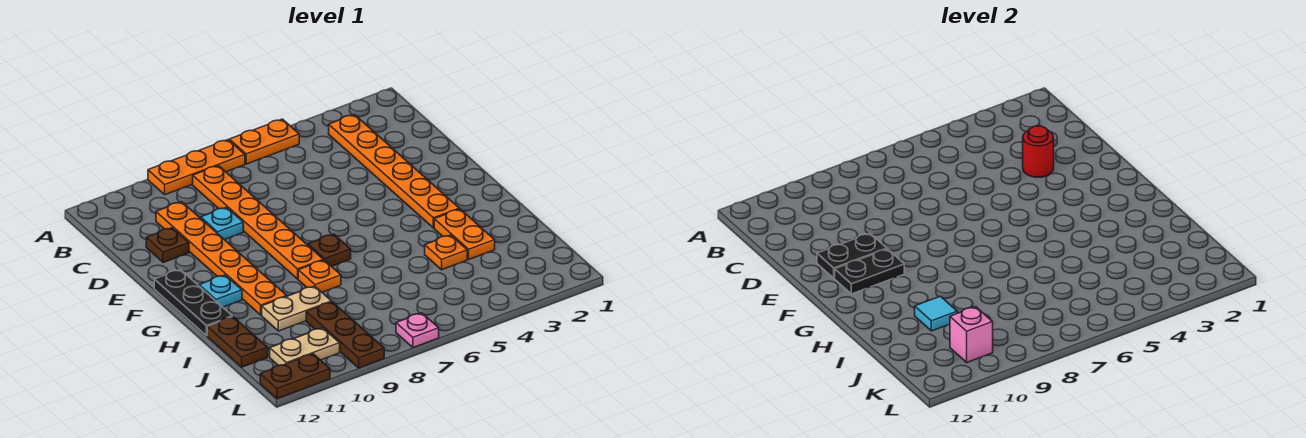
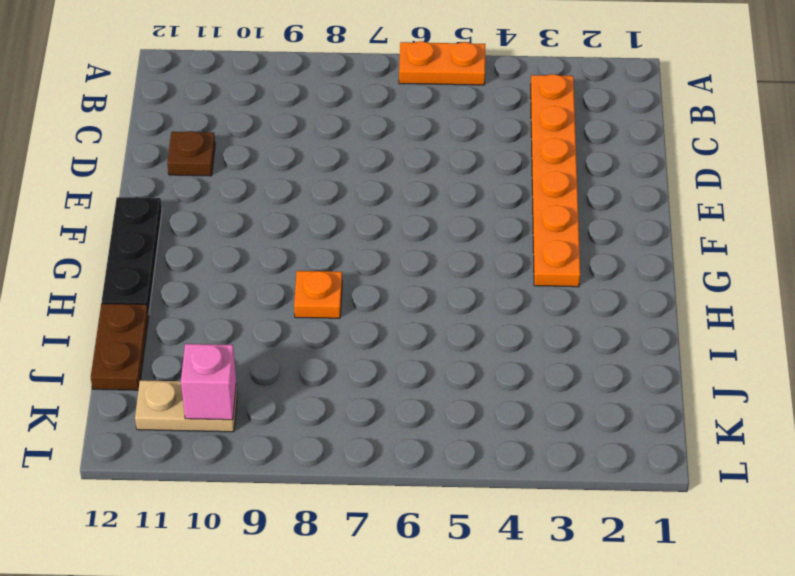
none -> orange 1x3 plate [148,140,245,195]
none -> orange 1x6 plate [193,166,323,279]
none -> orange 1x6 plate [156,202,287,315]

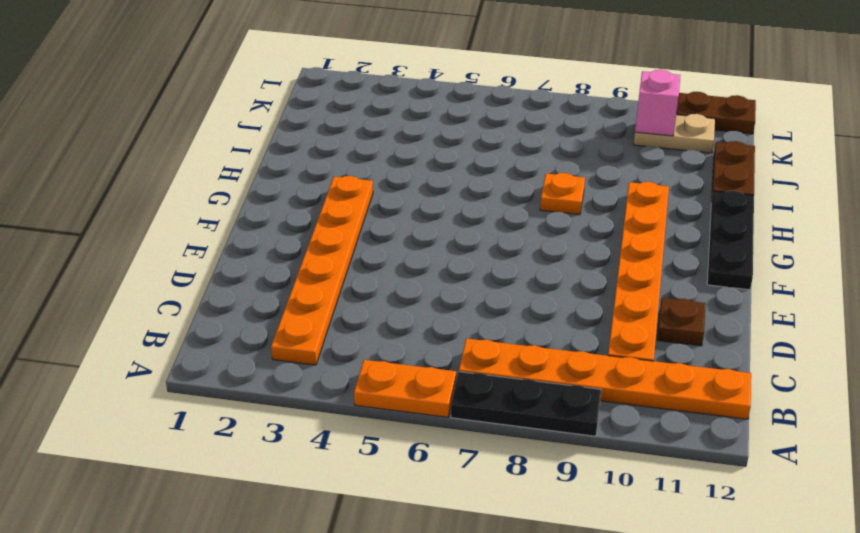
black 1x3 plate [451,372,601,436] -> orange 1x3 plate [148,140,245,195]
orange 1x6 plate [459,339,751,419] -> orange 1x6 plate turned to [193,166,323,279]
none -> cyan 1x1 plate [201,207,243,240]
none -> brown 1x1 plate [308,234,351,266]
none -> cyan 1x1 plate [199,275,242,307]

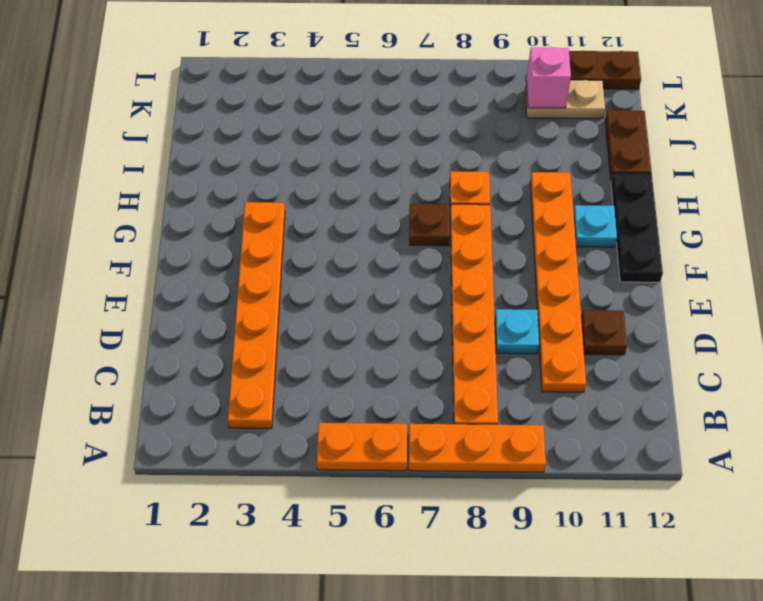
none -> orange 1x2 plate [434,209,495,259]
none -> orange 1x1 plate [425,235,467,270]
none -> tan 1x2 plate [262,286,332,331]

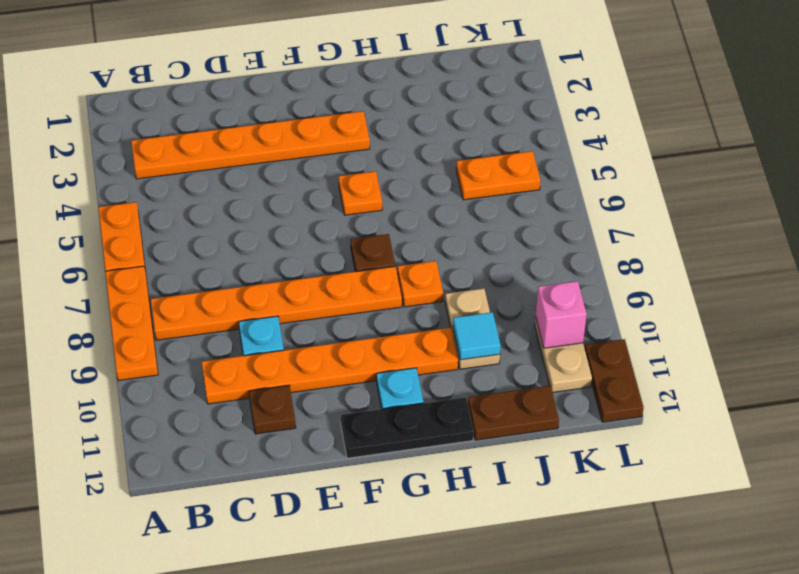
orange 1x1 plate [339,171,382,215] -> orange 1x1 plate moved to [425,235,467,270]
orange 1x2 plate [456,151,540,200] -> orange 1x2 plate moved to [434,209,495,259]
none -> brown 1x3 plate [306,302,384,368]
none -> pink 1x1 plate [396,313,439,348]
none -> red 1x1 round brick [1023,126,1054,177]

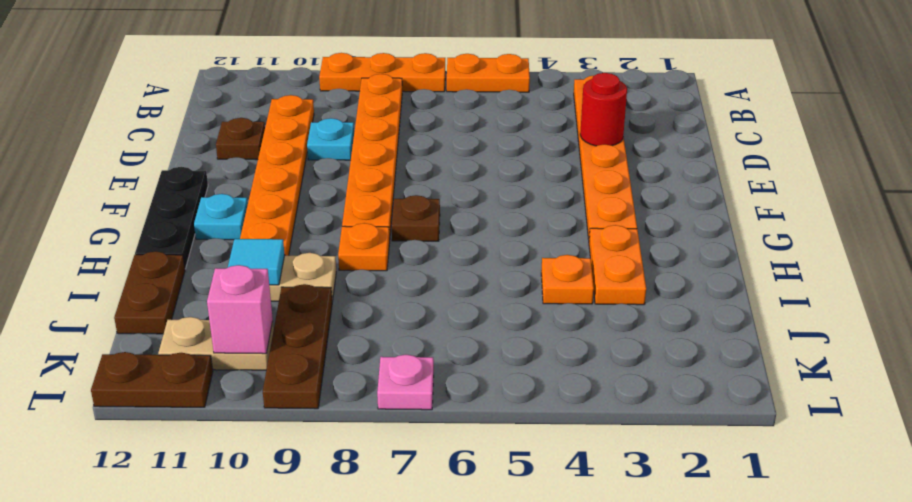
none -> black 1x2 plate [817,233,887,278]
none -> black 1x2 plate [835,249,904,294]

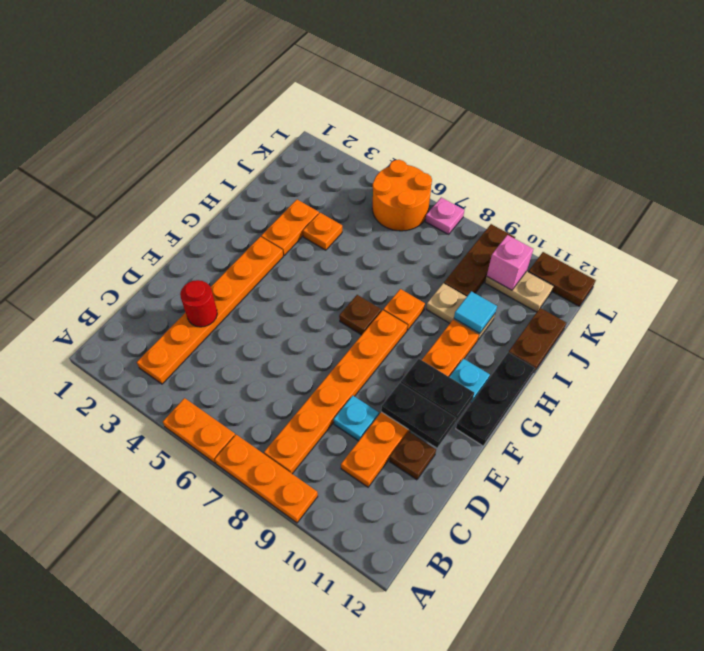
orange 2x2 round brick [372,160,432,231] -> none

